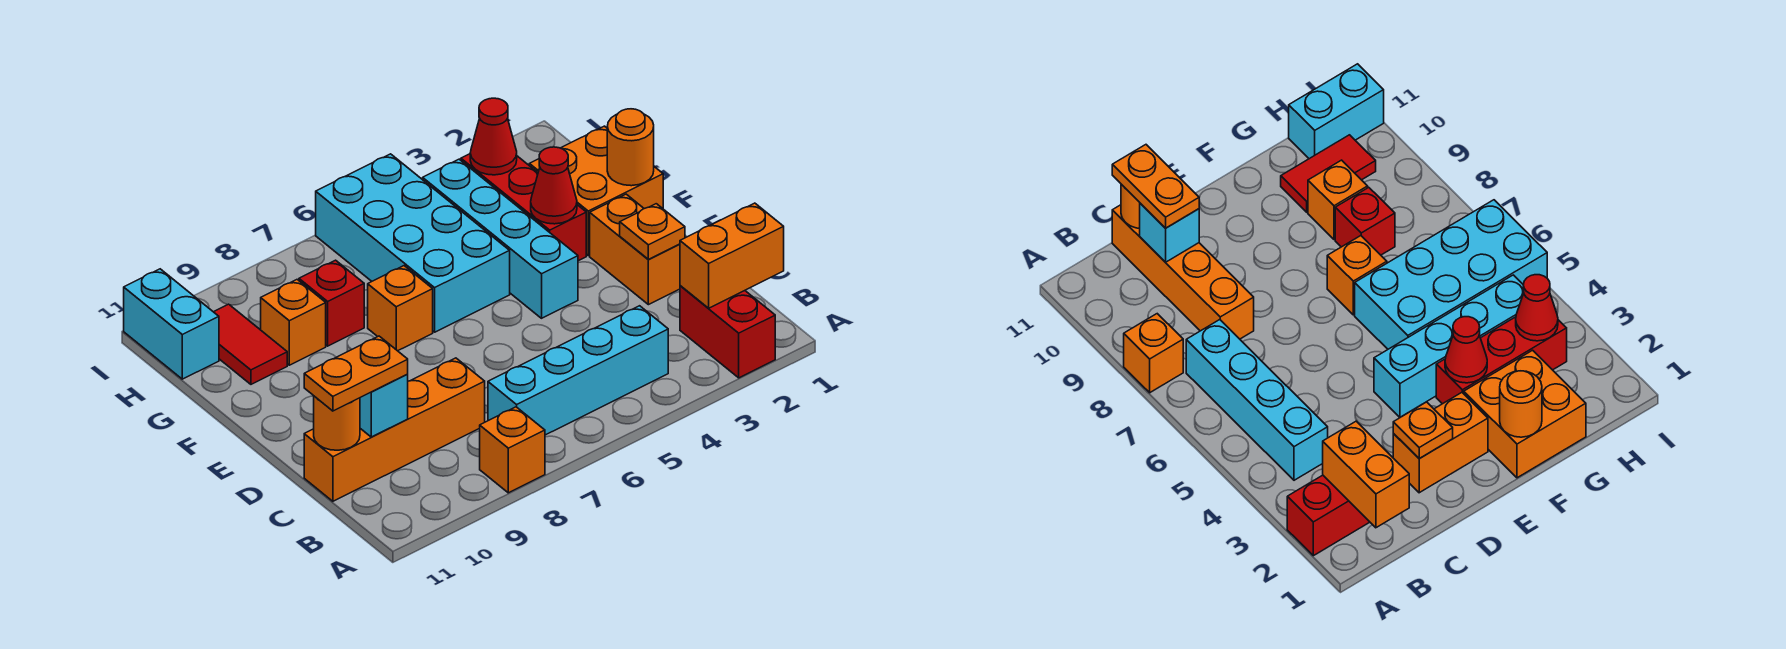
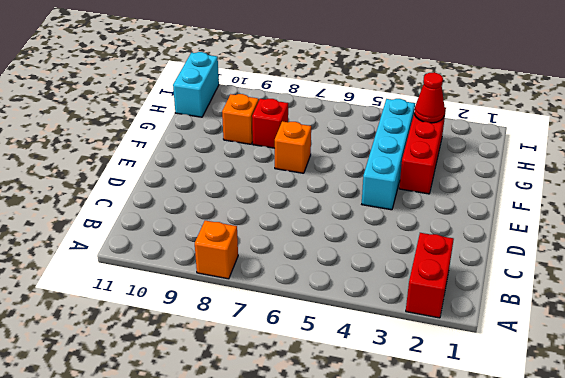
none -> cyan 1x4 brick [488,306,668,435]
none -> orange 1x4 brick [304,358,485,501]
none -> orange 1x2 brick [590,194,680,305]

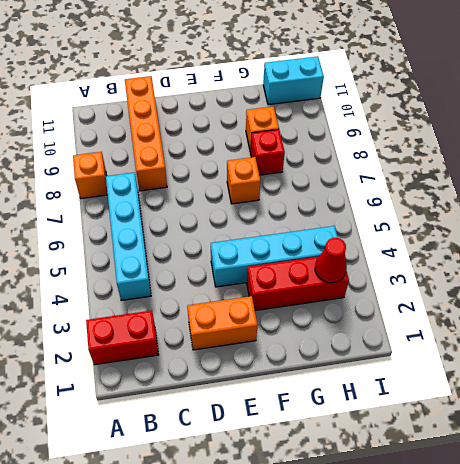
none -> orange 2x2 brick [529,126,663,256]
none -> cyan 2x4 brick [316,154,510,332]
none -> red 1x2 tile [214,304,287,384]

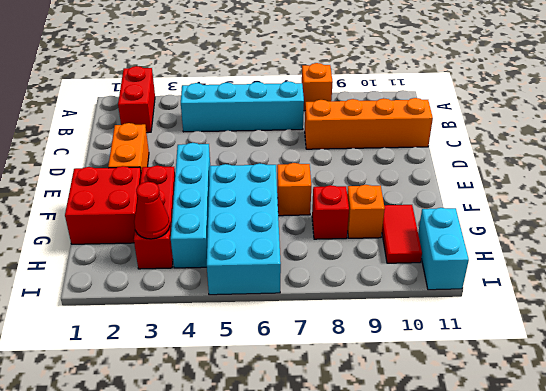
red 2x2 brick [65,166,141,244] -> orange 2x2 brick [529,126,663,256]
none -> orange 1x2 brick [680,203,784,308]
none -> cyan 1x1 brick [360,374,408,437]
none -> orange 1x1 round brick [314,396,360,450]

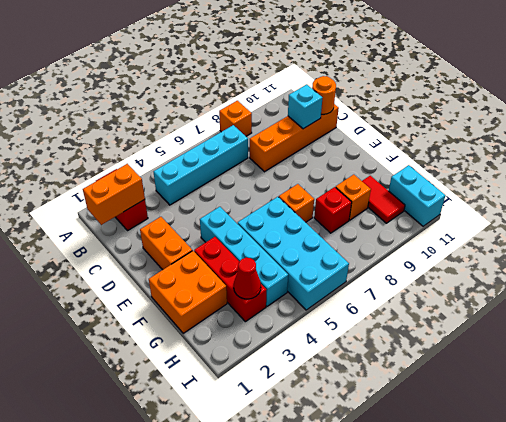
none -> orange 1x1 plate [620,204,685,260]
none -> orange 1x1 round brick [607,109,654,186]
none -> red 1x1 cone [531,147,577,224]

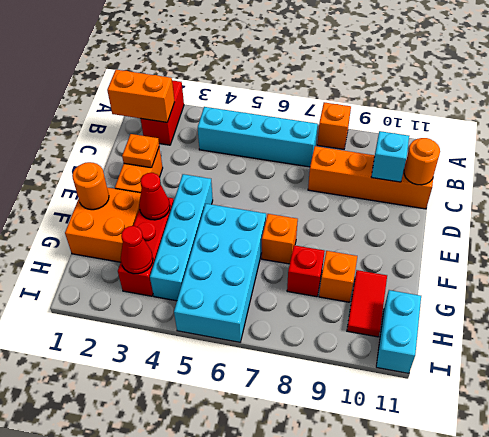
none -> orange 1x2 plate [304,336,408,411]

